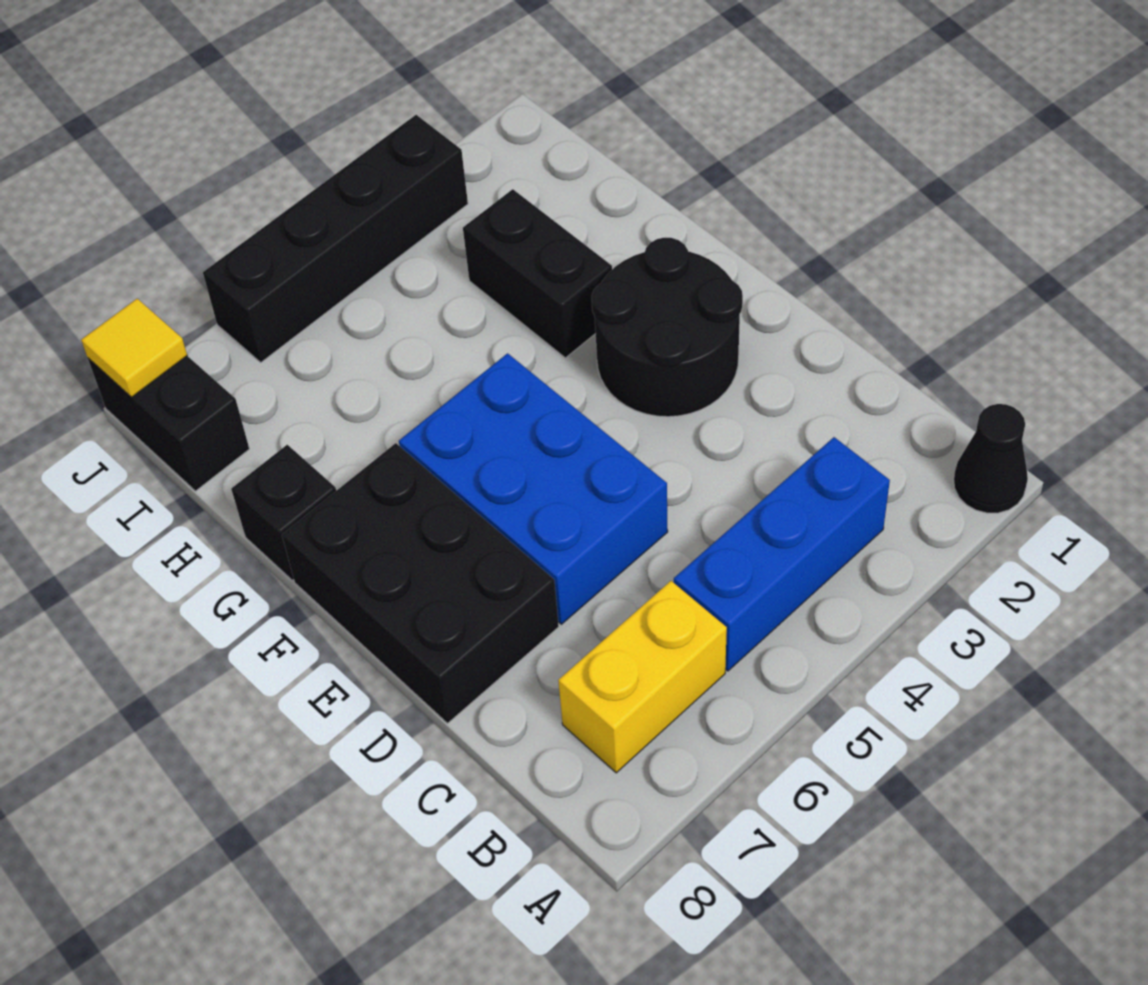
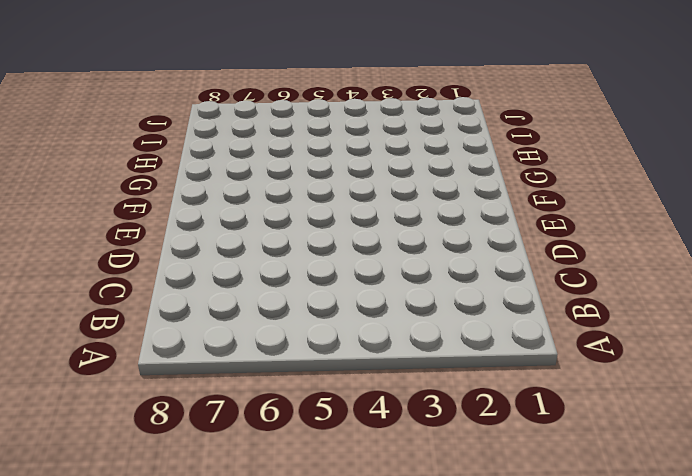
none -> black 1x1 cone [954,404,1028,513]
none -> blue 1x3 brick [674,437,890,671]

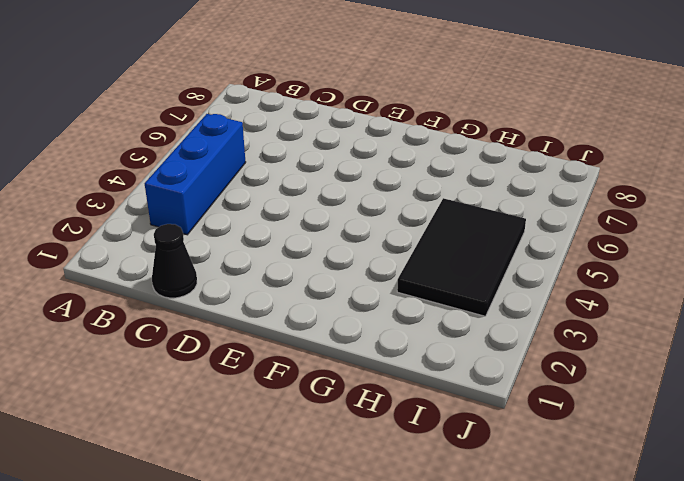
black 1x1 cone [152,224,197,298] -> black 1x1 cone moved to [954,404,1028,513]
black 2x3 tile [397,198,526,316] -> black 1x2 brick [463,189,612,358]
none -> yellow 1x2 brick [558,581,727,773]
none -> blue 2x3 brick [399,353,668,624]

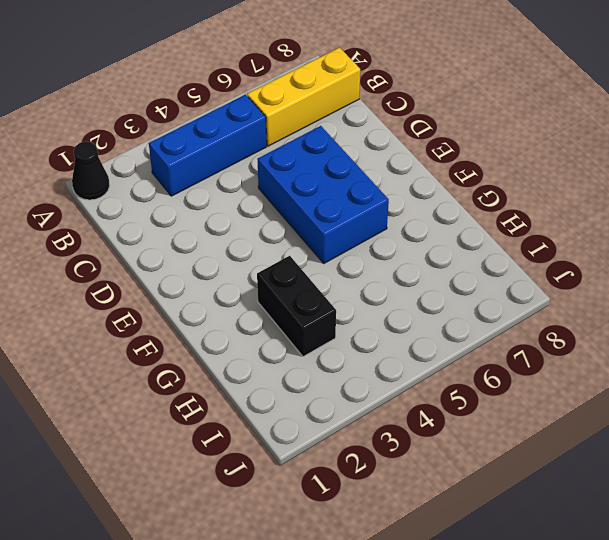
yellow 1x3 brick [247,48,360,146] -> yellow 1x2 brick [558,581,727,773]
none -> black 2x3 brick [282,443,559,723]
none -> black 2x2 round brick [592,238,743,417]

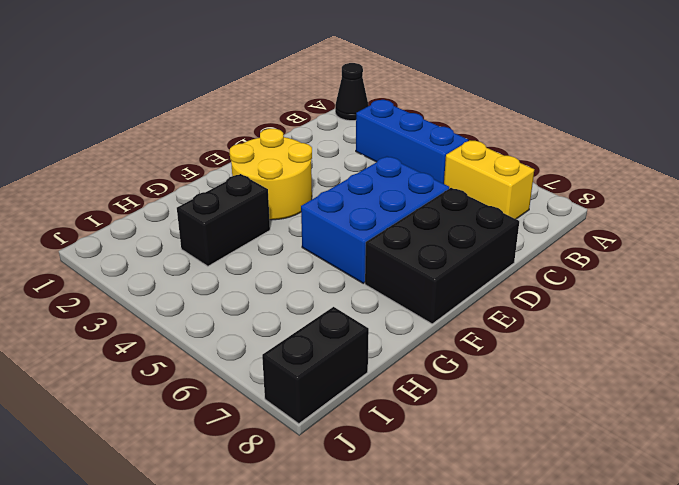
yellow 2x2 round brick [230,129,312,220] -> black 2x2 round brick [592,238,743,417]
none -> black 1x1 brick [231,445,336,580]
none -> black 1x4 brick [203,115,468,362]

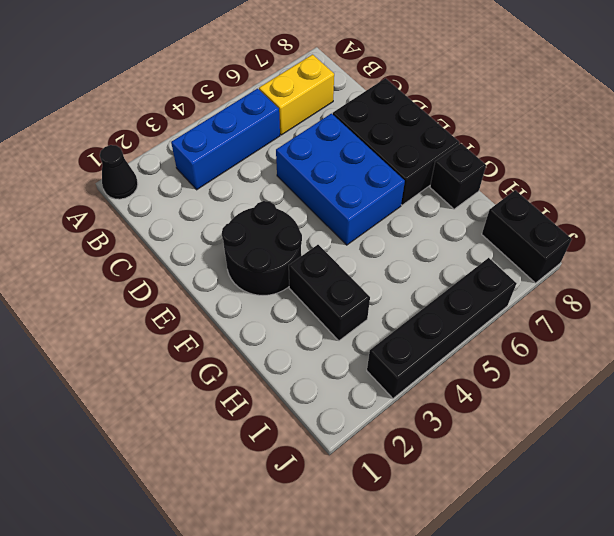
none -> yellow 1x1 tile [81,299,187,397]

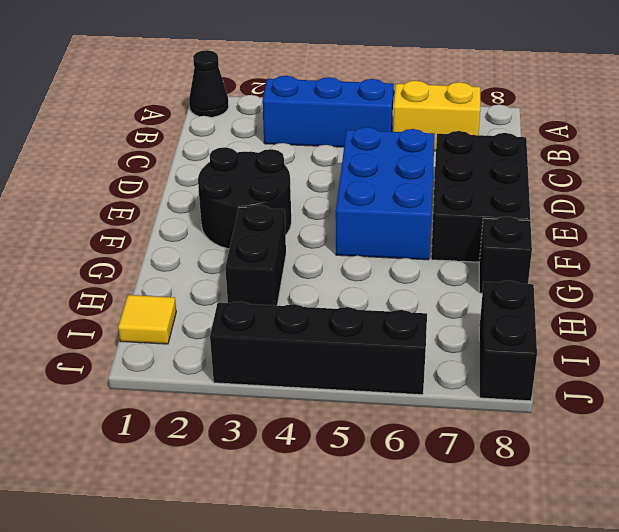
yellow 1x1 tile [118,295,176,344] -> yellow 1x1 tile moved to [81,299,187,397]

